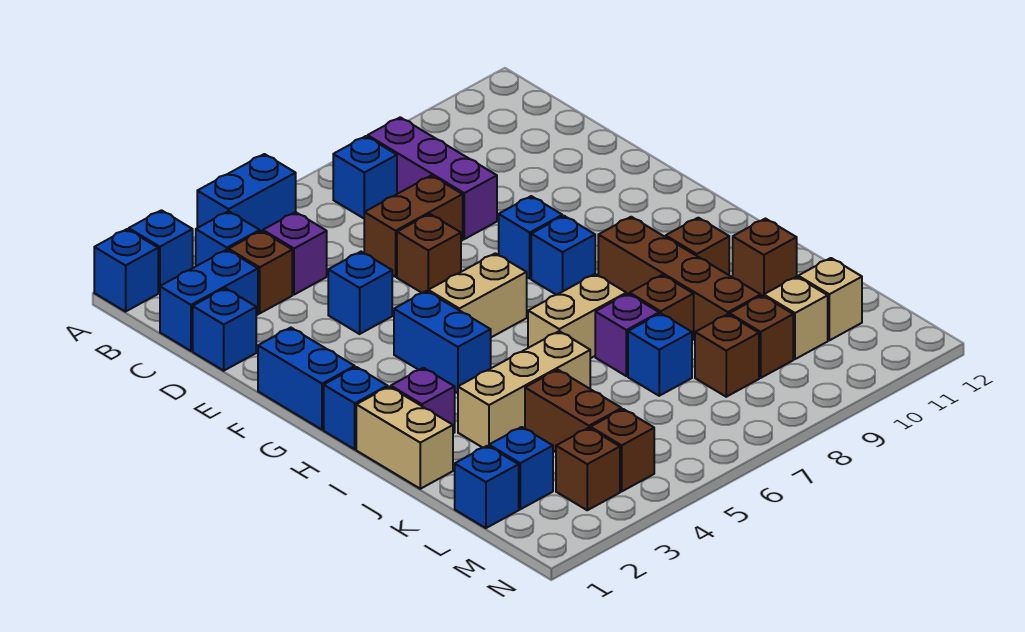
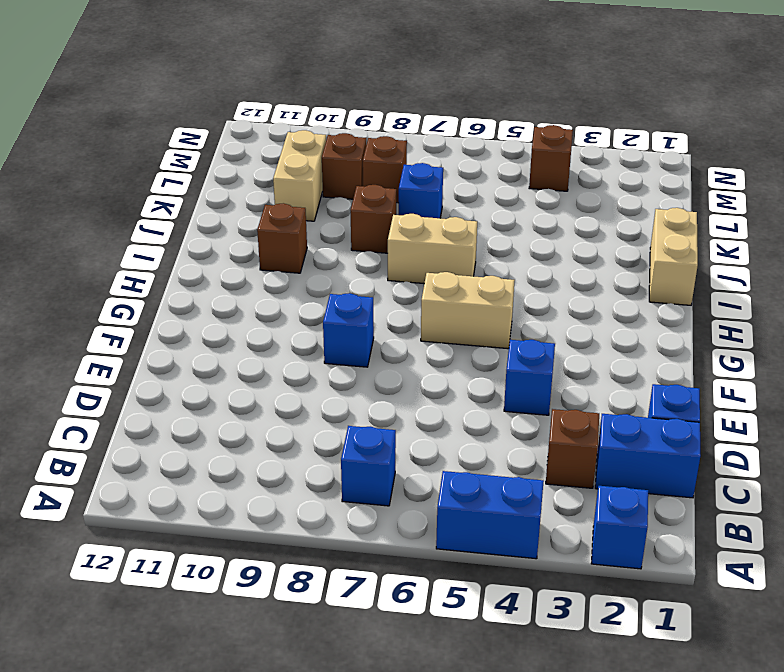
tan 1x2 brick [273,130,326,221] -> tan 1x1 brick [764,277,828,359]
none -> blue 1x1 brick [94,229,158,312]
none -> blue 1x1 brick [196,211,260,266]
none -> purple 1x3 brick [368,117,497,239]
none -> purple 1x1 brick [263,212,327,295]

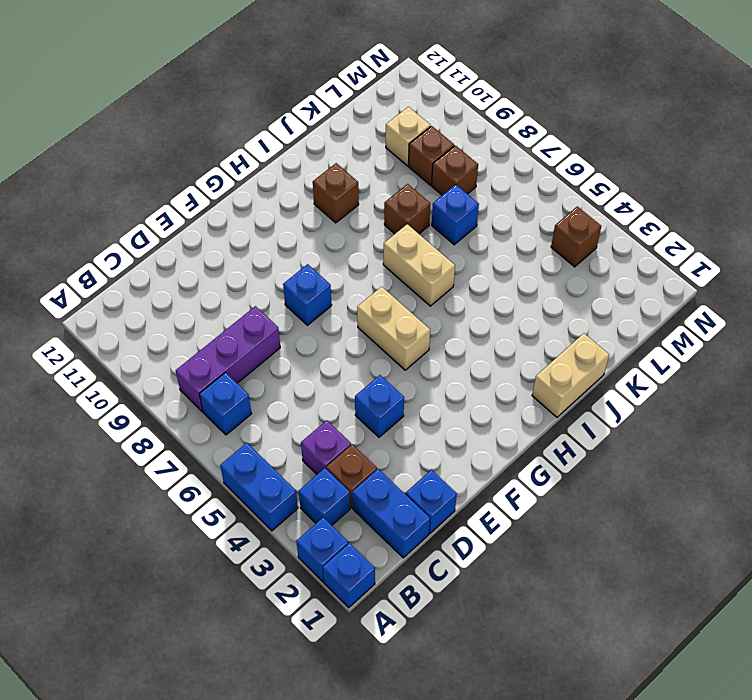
none -> brown 1x2 brick [364,176,463,277]
none -> brown 1x1 brick [397,214,461,293]
none -> blue 1x2 brick [258,328,355,430]
none -> blue 1x2 brick [394,291,491,393]

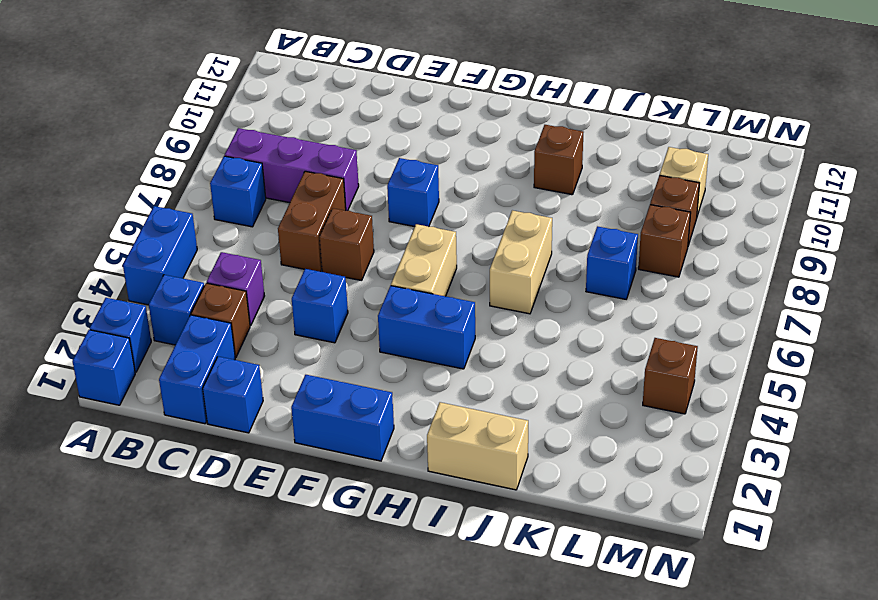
none -> blue 1x1 brick [531,216,595,295]
none -> blue 1x1 brick [324,367,388,449]
none -> brown 1x4 brick [598,217,761,338]
none -> purple 1x1 brick [391,368,455,433]

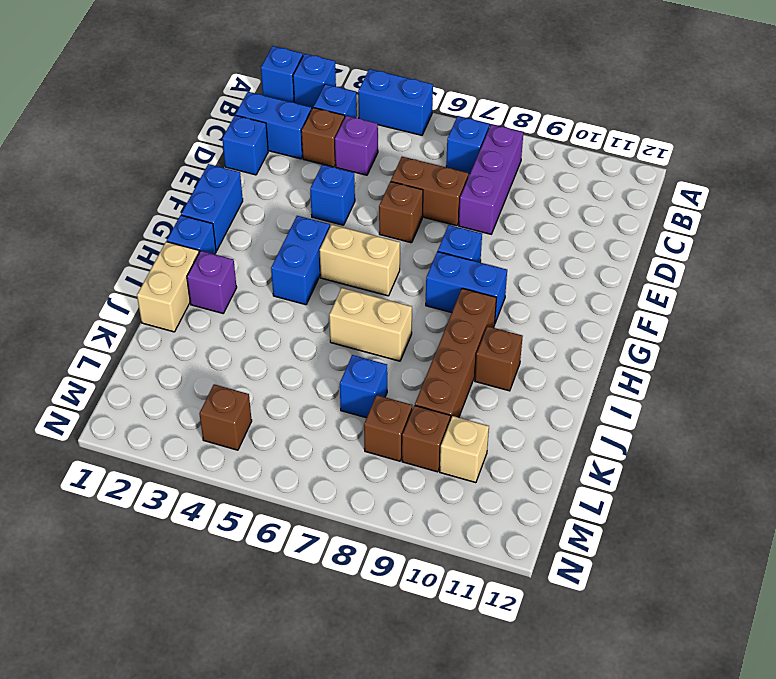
blue 1x2 brick [426,252,507,323] -> blue 1x1 brick [531,216,595,295]
none -> tan 1x3 brick [458,331,590,448]
none -> purple 1x1 brick [595,294,659,376]
none -> brown 1x1 brick [630,275,694,340]
none -> brown 1x1 brick [733,219,797,296]

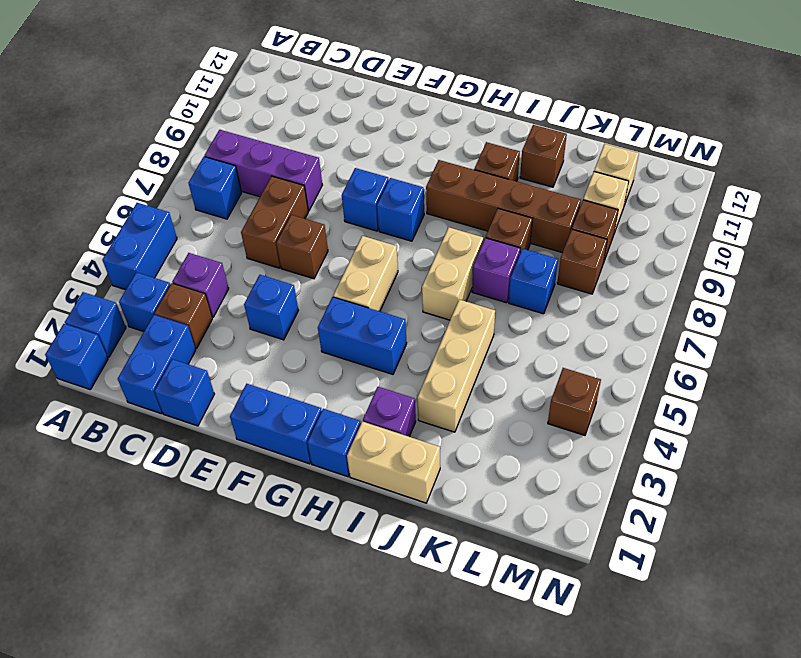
none -> brown 1x2 brick [525,370,622,452]
none -> blue 1x1 brick [455,446,519,528]
none -> blue 1x1 brick [489,427,553,509]
none -> brown 1x1 brick [556,428,620,510]

